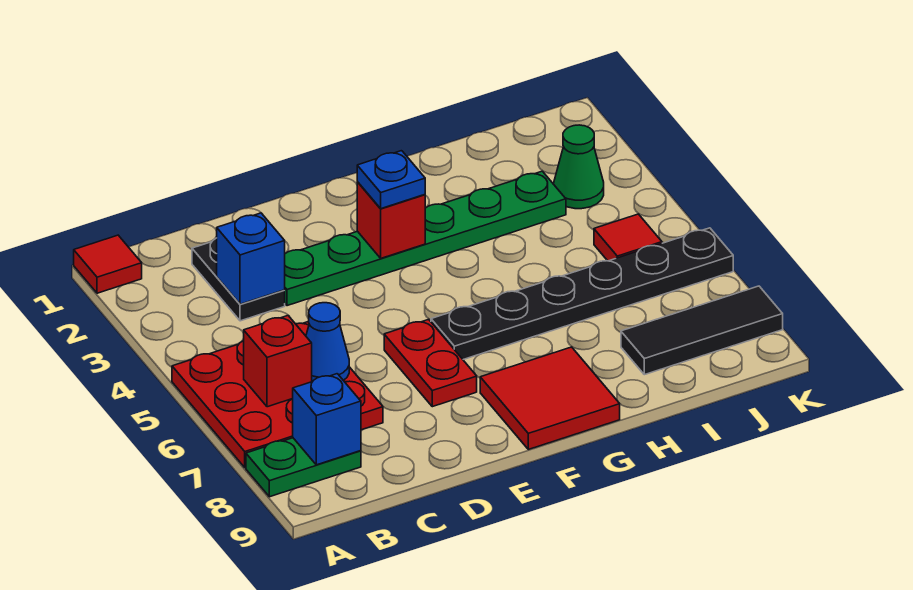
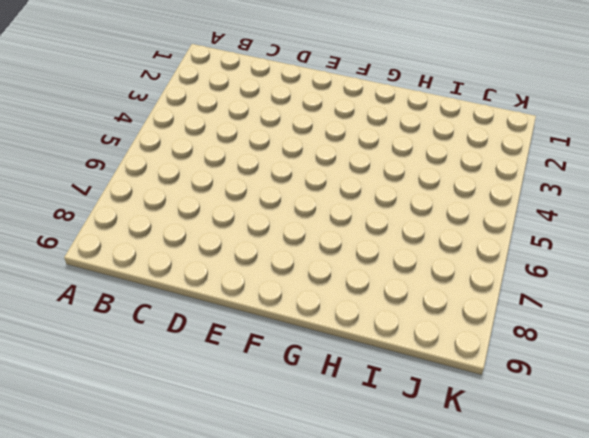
none -> red 1x1 tile [74,235,142,293]
none -> red 3x3 plate [172,321,383,468]
none -> green 1x2 plate [246,438,361,497]

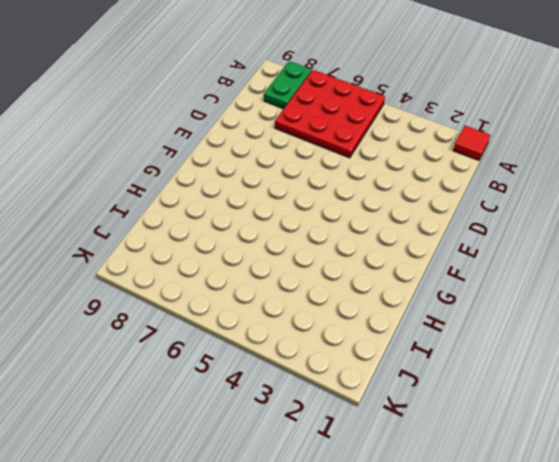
none -> black 1x2 plate [192,238,285,321]
none -> green 1x6 plate [284,171,566,306]
none -> red 1x2 plate [384,319,477,407]

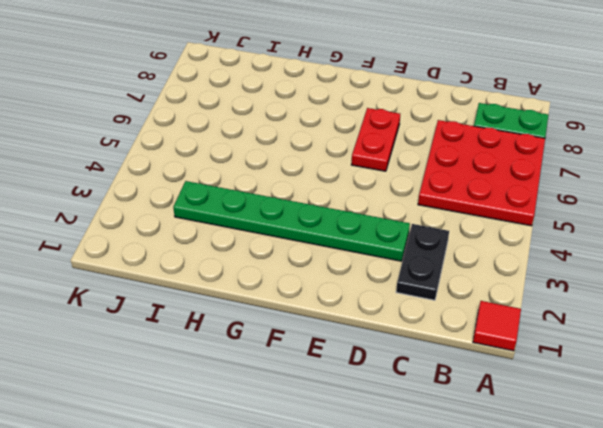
none -> black 1x6 plate [431,228,733,359]
none -> red 2x2 tile [480,347,620,449]
none -> black 1x3 tile [621,286,783,375]

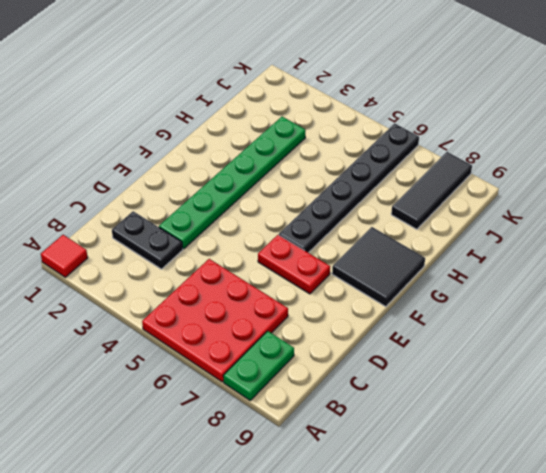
black 2x2 tile [332,227,425,307] -> red 2x2 tile [480,347,620,449]
none -> green 1x1 cone [554,125,604,209]
none -> red 1x1 tile [594,214,662,261]
none -> red 1x1 brick [244,316,312,407]

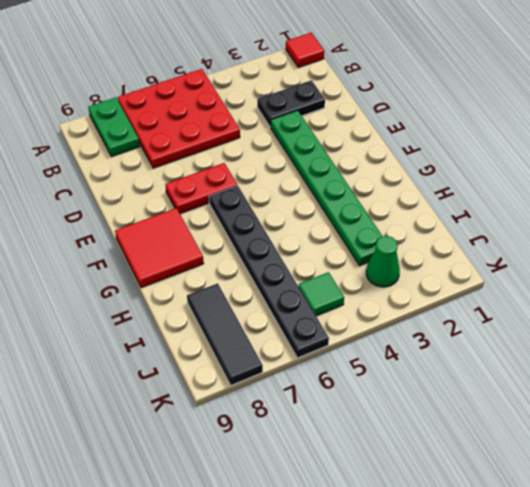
green 1x1 tile [299,272,344,316] -> red 1x1 tile [594,214,662,261]
none -> red 1x1 brick [244,316,312,407]
none -> blue 1x1 brick [293,374,361,465]
none -> blue 1x1 brick [217,213,285,304]

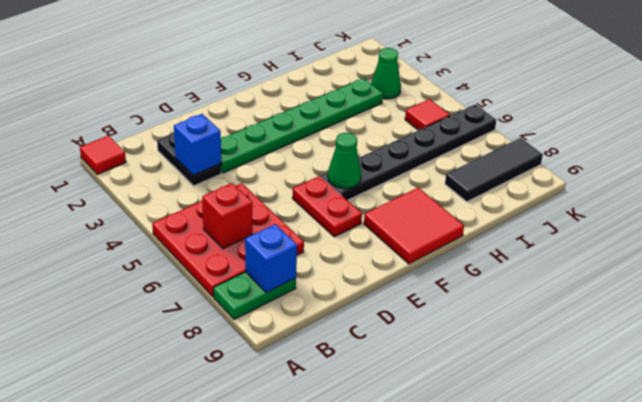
green 1x1 cone [328,133,361,189] -> none
none -> blue 1x1 cone [306,303,349,382]
none -> red 1x1 brick [357,182,425,258]
none -> blue 1x1 plate [357,151,425,209]

